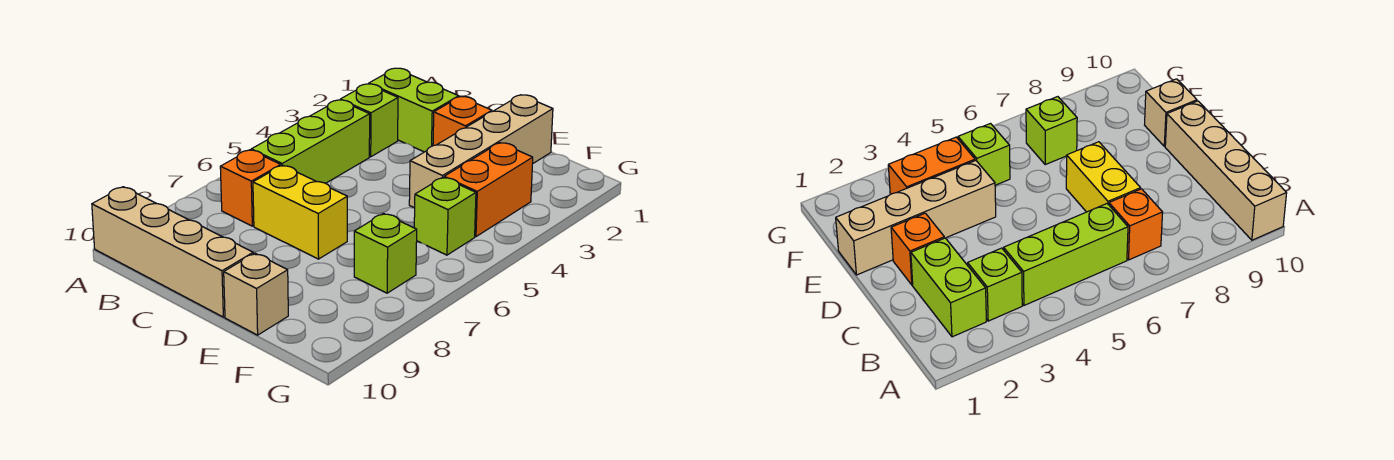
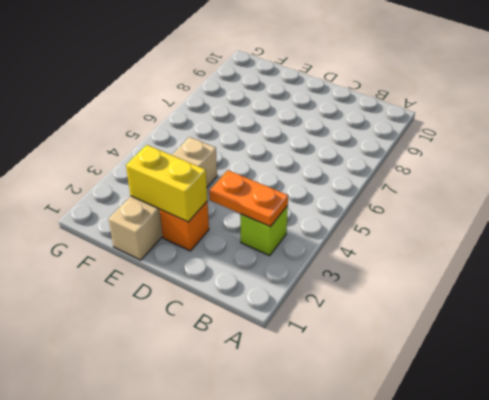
orange 1x2 plate [209,170,288,227] -> none
yellow 1x2 brick [126,145,207,222] -> yellow 1x2 brick moved to [253,165,347,259]
none -> tan 1x4 brick [92,187,253,317]
none -> lime 1x2 brick [369,68,459,152]
none -> lime 1x3 brick [251,100,370,183]

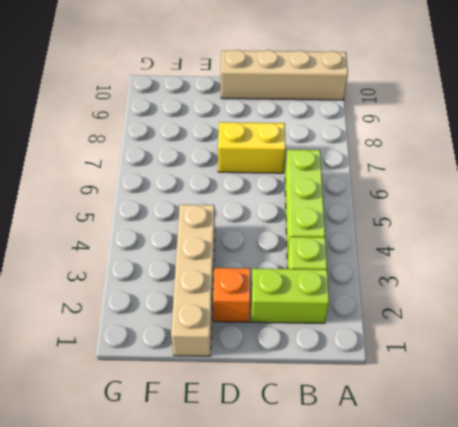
none -> orange 1x1 brick [220,150,281,226]
none -> tan 1x1 brick [224,253,288,335]
none -> orange 1x2 brick [444,143,533,237]

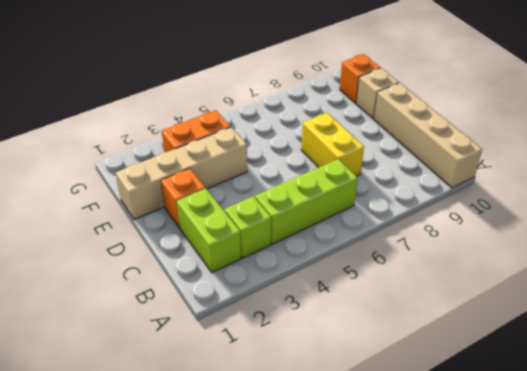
orange 1x1 brick [340,54,380,103] -> orange 1x1 brick moved to [220,150,281,226]
none -> lime 1x1 brick [414,177,476,255]
none -> lime 1x1 brick [354,213,417,293]

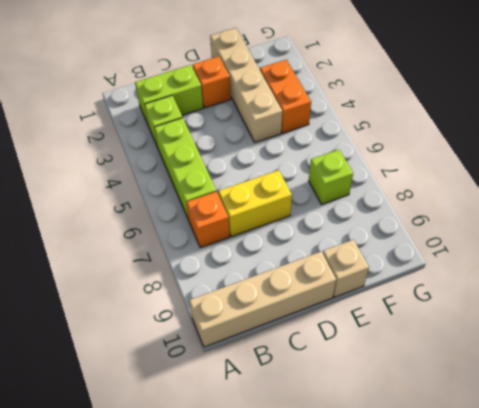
none -> lime 1x1 brick [414,177,476,255]

